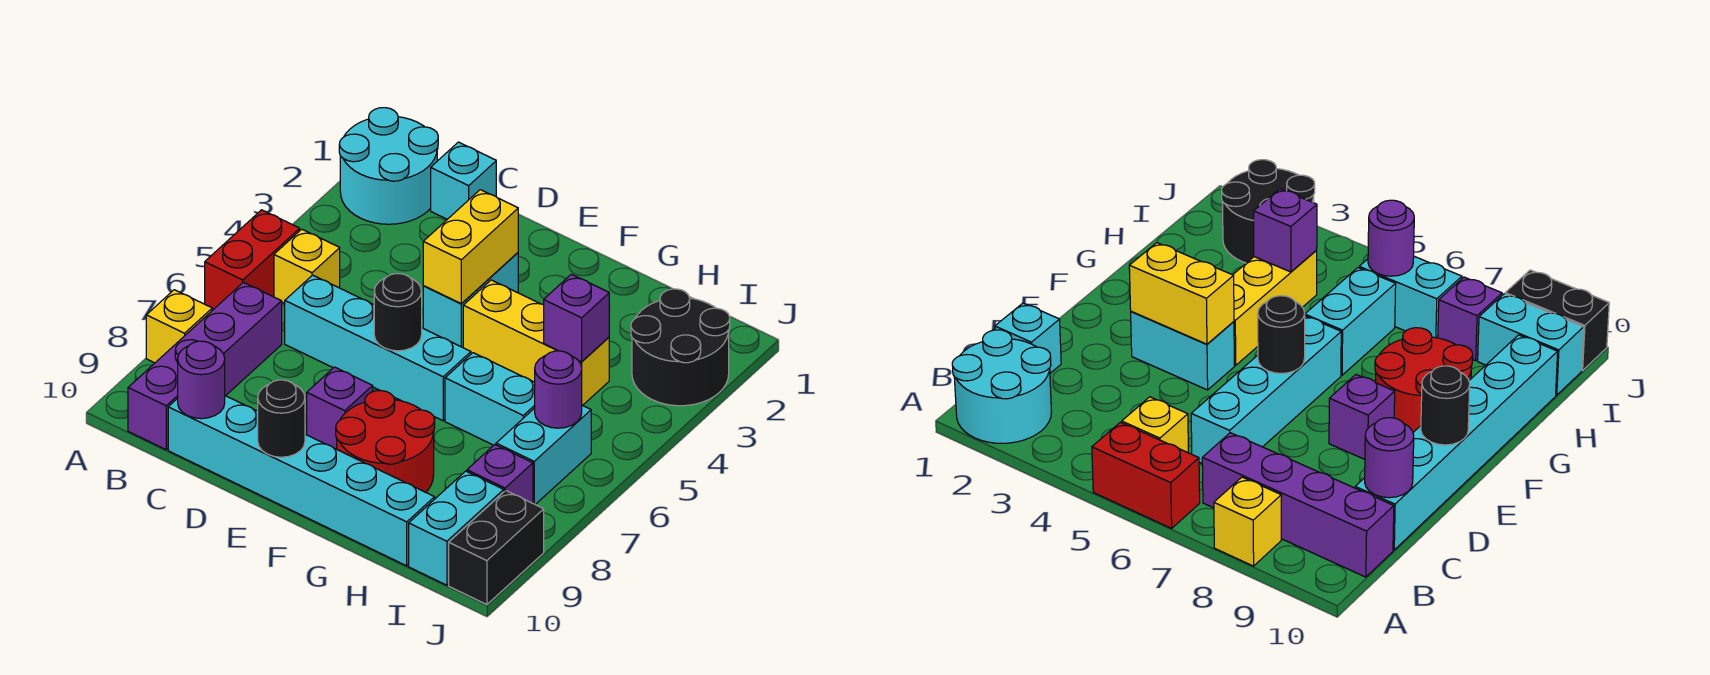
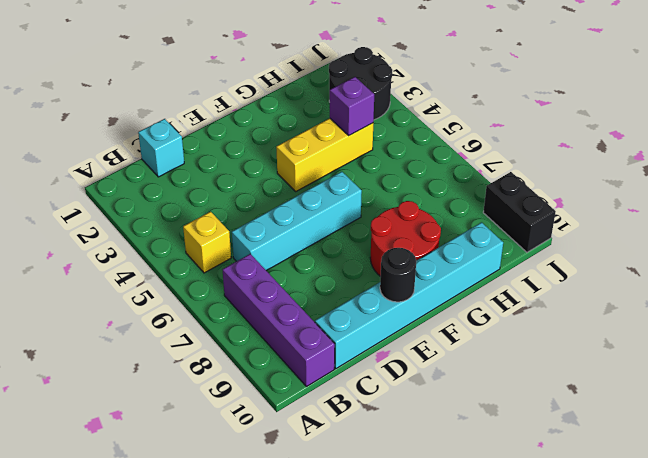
none -> cyan 2x2 round brick [339,108,438,224]
none -> red 1x2 brick [205,210,300,310]
none -> yellow 1x1 brick [146,290,212,363]

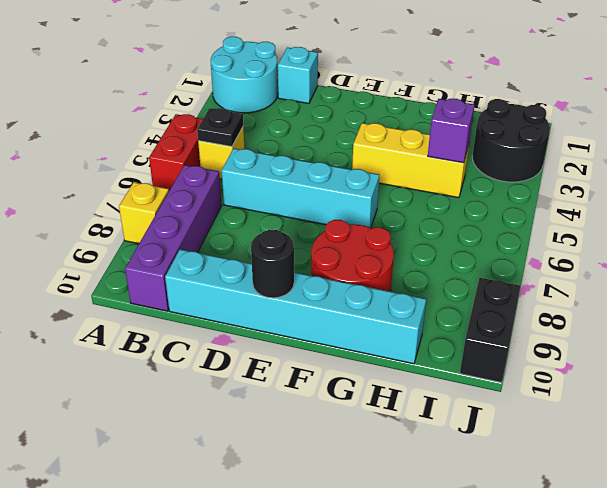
black 1x1 plate [197,108,243,147] -> none
none -> cyan 1x2 brick [423,253,518,347]
none -> purple 1x1 brick [307,367,373,449]
none -> cyan 1x2 brick [445,353,535,445]

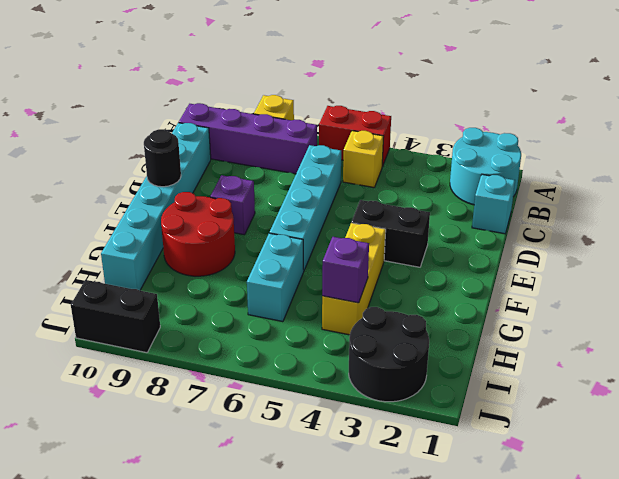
black 1x2 brick [352,200,430,267] -> cyan 1x2 brick [423,253,518,347]
none -> cyan 1x2 brick [496,405,591,505]
none -> purple 1x1 brick [467,445,533,503]
none -> cyan 1x2 brick [409,471,504,585]

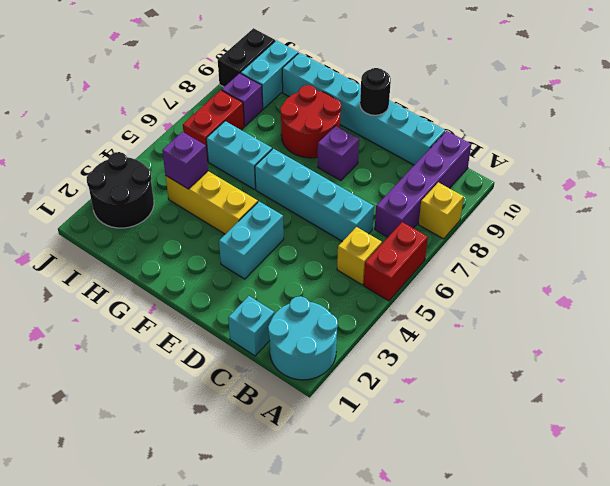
red 1x2 brick [183,90,244,162] -> cyan 1x2 brick [496,405,591,505]
none -> purple 1x1 round brick [178,341,225,419]
none -> yellow 1x2 brick [423,190,518,304]
none -> black 1x1 round brick [374,274,422,351]

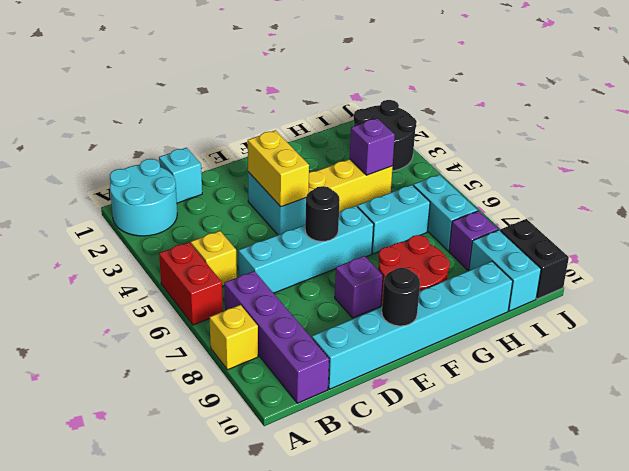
none -> purple 1x1 round brick [178,341,225,419]
none -> purple 1x1 round brick [535,351,582,428]

